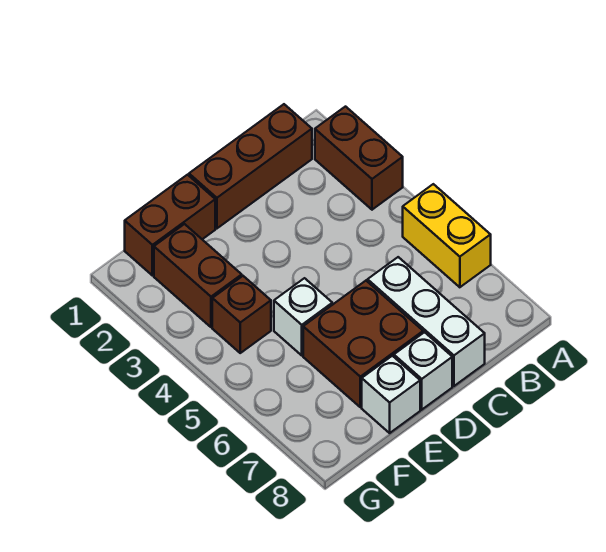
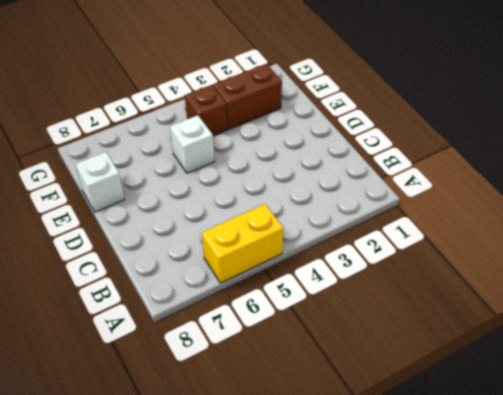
none -> brown 1x2 brick [315,107,403,210]
none -> brown 1x3 brick [189,104,312,228]

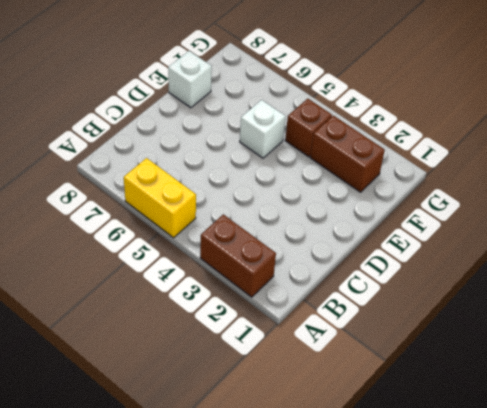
none -> brown 1x3 brick [189,104,312,228]
none -> white 1x3 brick [368,257,485,386]

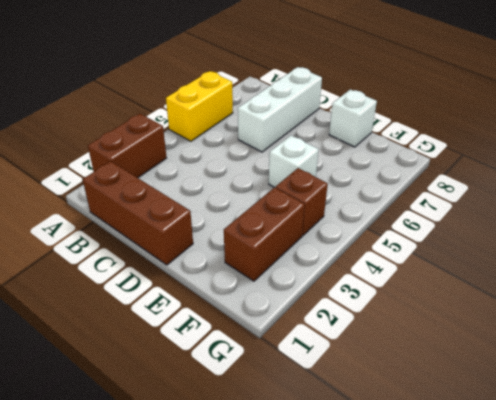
none -> brown 2x2 brick [303,281,423,407]
none -> white 1x1 brick [394,332,452,410]

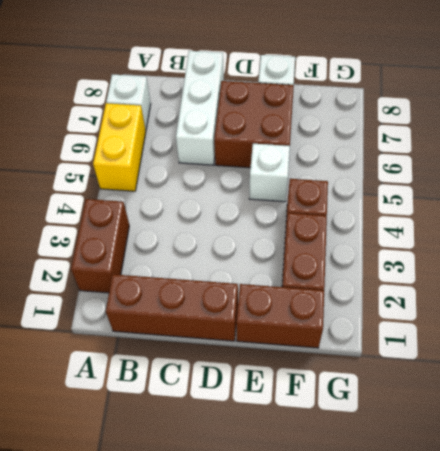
white 1x1 brick [106,74,151,131] -> white 1x1 brick moved to [394,332,452,410]

